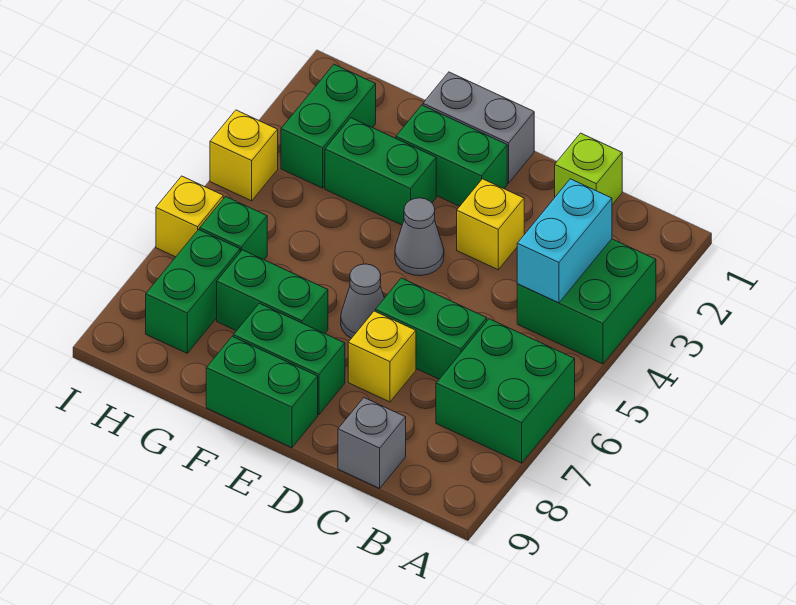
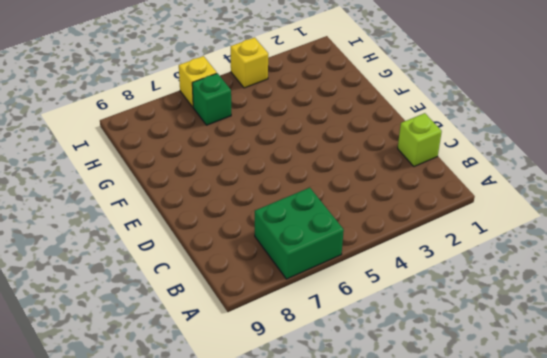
none -> green 2x2 brick [517,239,656,364]
none -> green 1x2 brick [375,278,487,379]
none -> grey 1x1 brick [338,398,406,488]

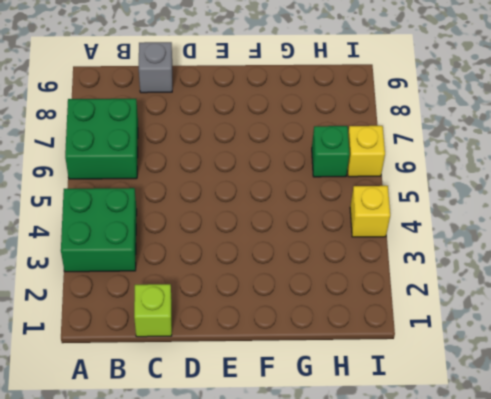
none -> green 1x2 brick [375,278,487,379]
none -> yellow 1x1 brick [457,179,524,270]
none -> yellow 1x1 brick [348,311,416,402]

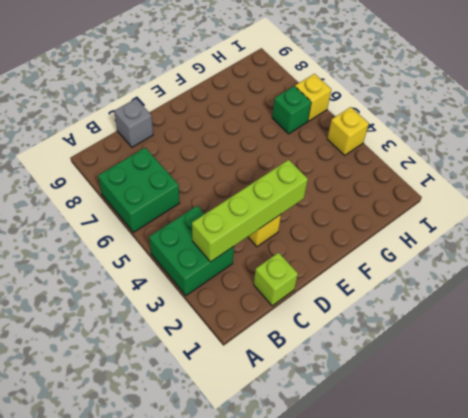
lime 1x4 brick [192,160,308,262] -> cyan 1x2 brick [517,179,612,303]
none -> green 1x2 brick [375,278,487,379]
none -> yellow 1x1 brick [348,311,416,402]
none -> grey 1x2 brick [423,72,534,183]

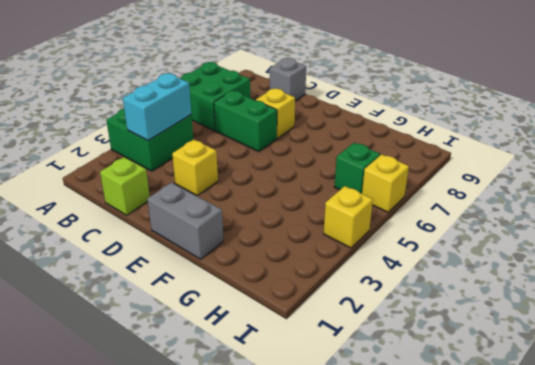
none -> green 1x2 brick [396,105,507,206]
none -> grey 1x1 cone [395,198,444,276]
none -> grey 1x1 cone [341,264,384,338]

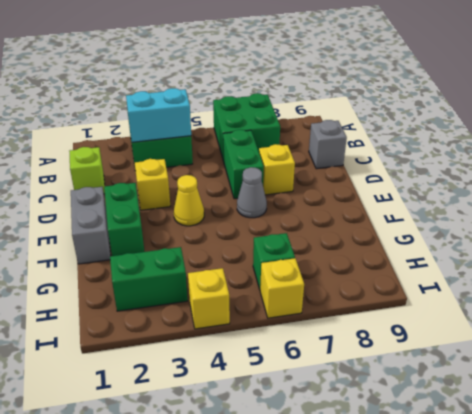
yellow 1x1 cone [174,175,204,226] -> grey 1x1 cone [395,198,444,276]
none -> green 1x2 brick [233,303,345,415]
none -> green 1x2 brick [206,336,318,448]
none -> green 1x2 brick [325,118,436,225]

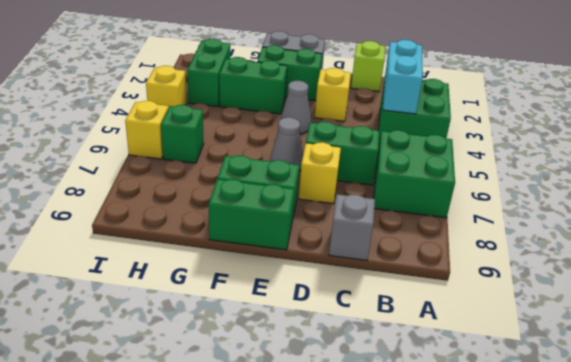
none -> green 1x2 brick [217,250,328,334]
none -> green 1x2 brick [146,230,240,353]

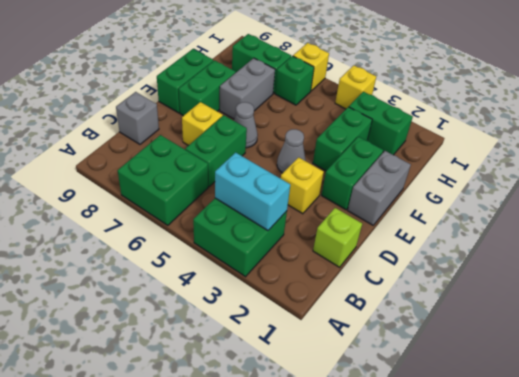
grey 1x2 brick [220,58,275,119] -> green 1x2 brick [217,250,328,334]

